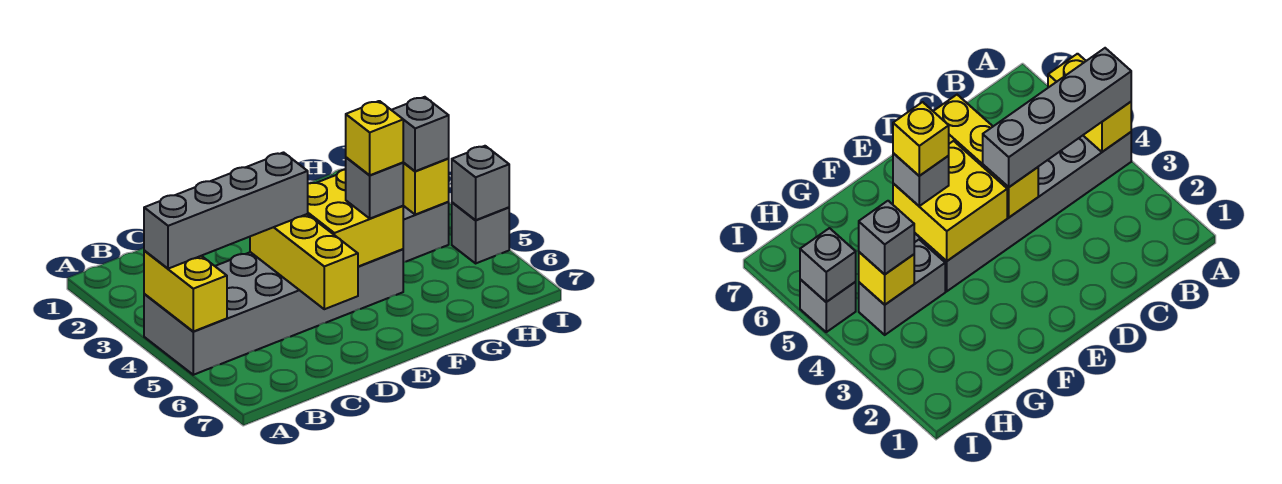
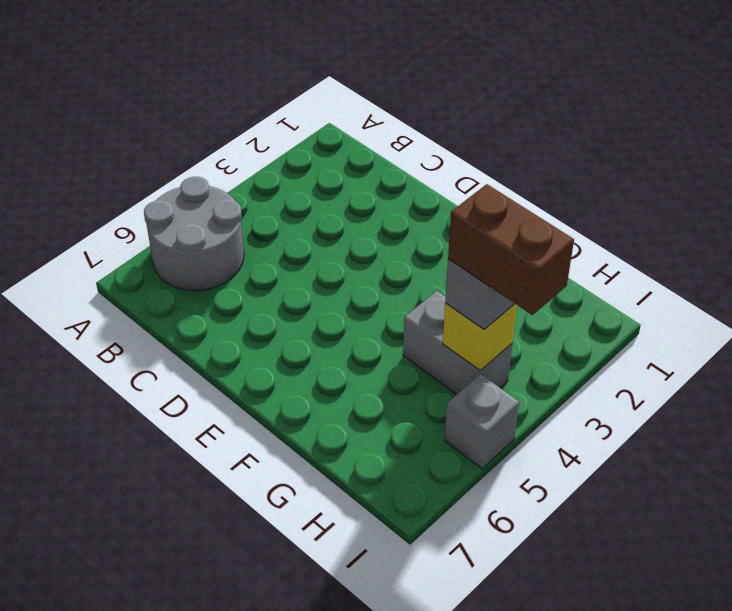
grey 2x2 round brick [144,177,244,291] -> grey 2x6 brick [144,249,403,375]
brown 1x2 brick [448,184,574,315] -> none
none -> yellow 1x2 brick [144,251,227,331]
none -> yellow 1x3 brick [250,214,358,309]
none -> yellow 2x2 brick [308,169,403,267]

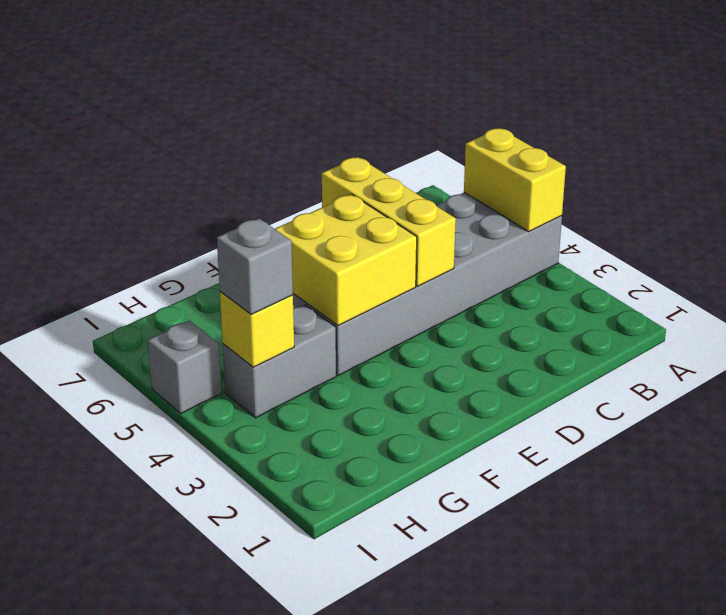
none -> grey 1x1 brick [452,146,509,220]
none -> grey 1x4 brick [144,153,308,269]
none -> grey 1x1 brick [346,157,403,218]

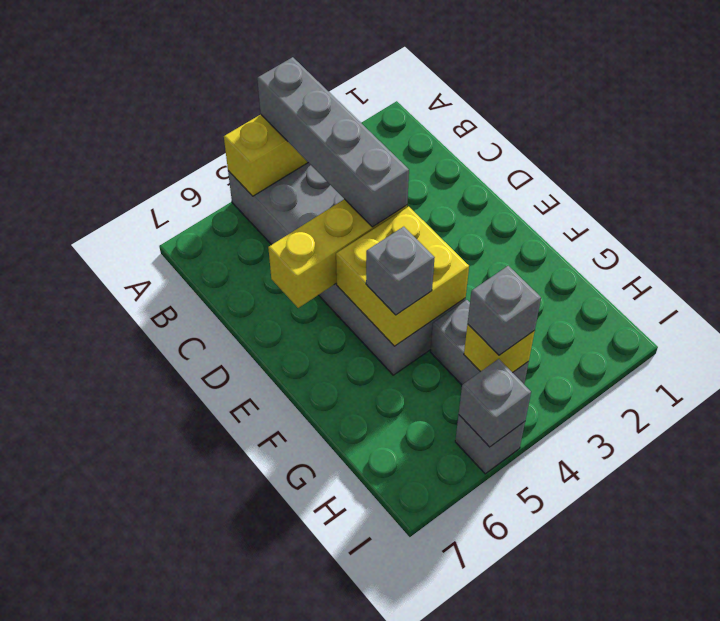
none -> yellow 1x1 brick [346,101,403,175]

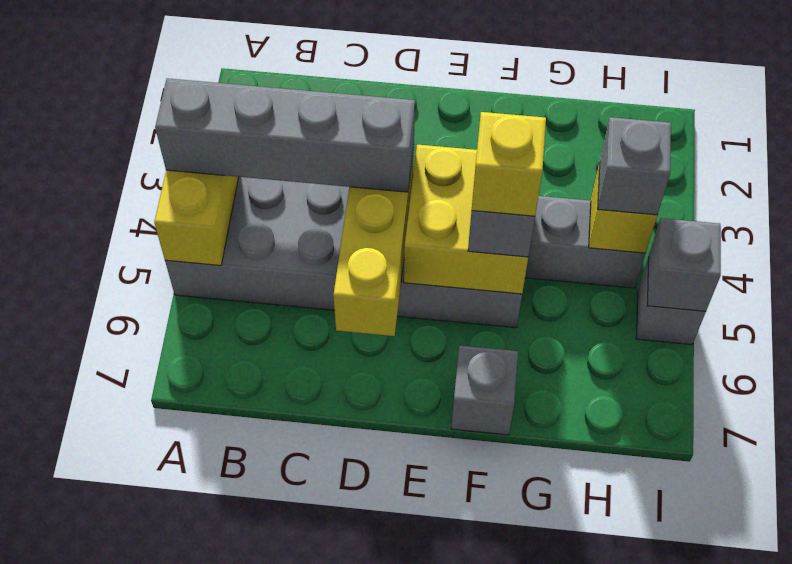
grey 1x1 brick [451,346,518,435] -> none

